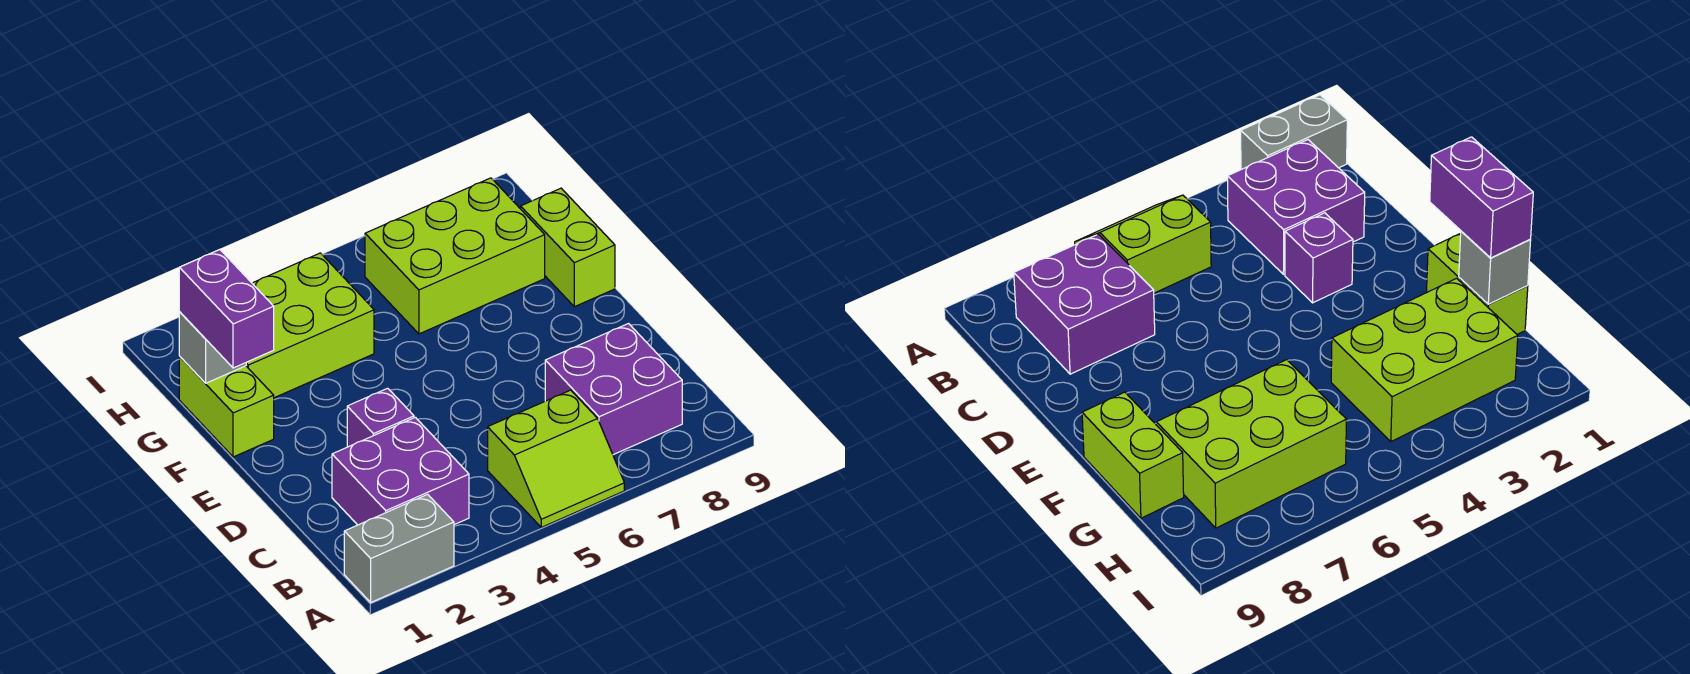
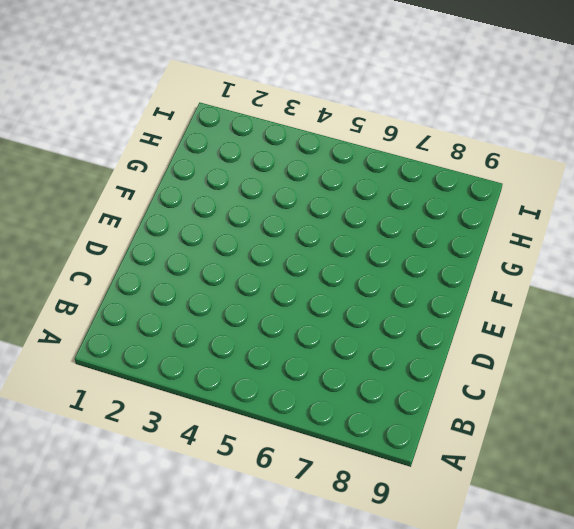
none -> grey 1x2 brick [344,494,454,602]
none -> lime 2x2 slope [488,390,624,527]

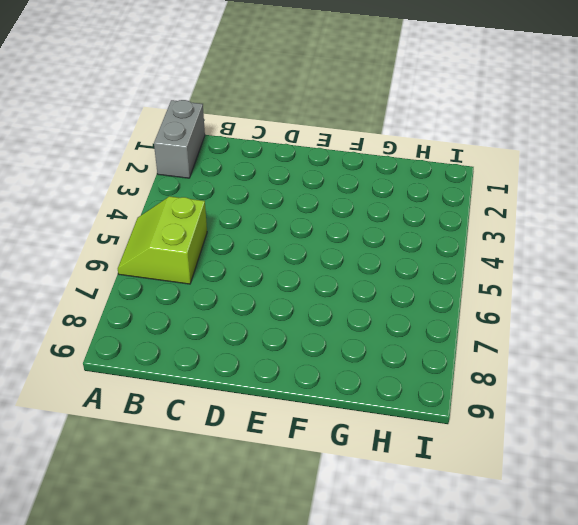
none -> purple 2x2 brick [332,417,469,525]
none -> purple 2x2 brick [545,324,682,455]

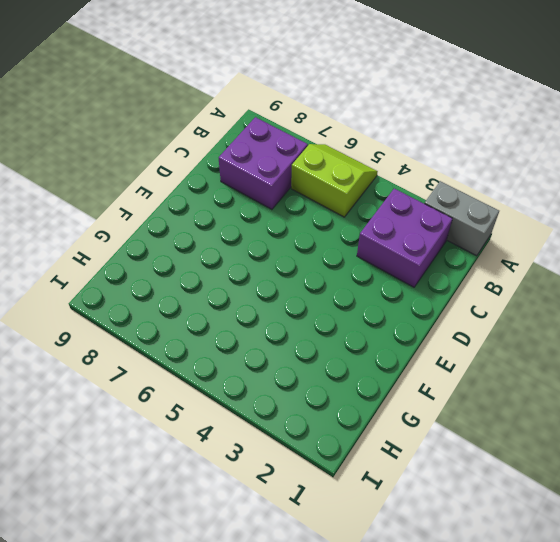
none -> purple 1x1 brick [347,388,414,447]
none -> lime 1x2 brick [179,357,274,457]

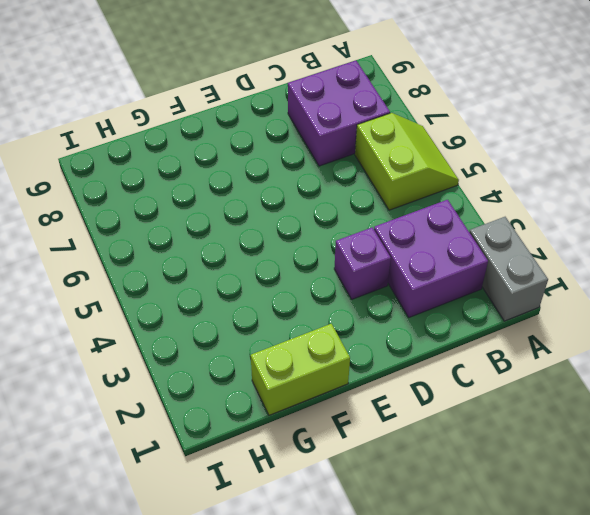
none -> lime 1x2 brick [521,188,615,307]
none -> lime 2x3 brick [246,253,374,398]

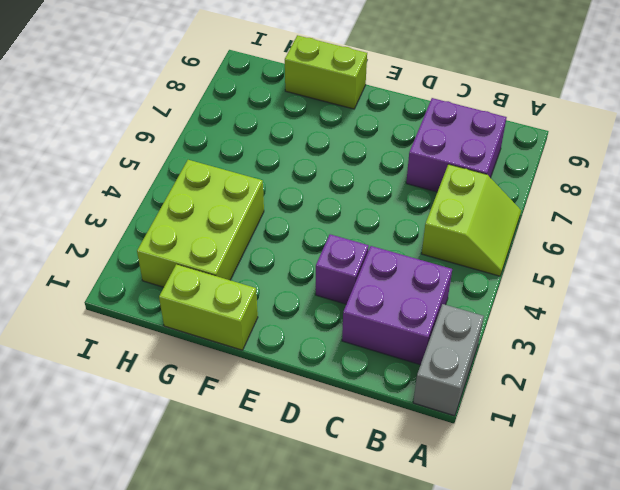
none -> lime 2x3 brick [365,178,545,334]
none -> grey 1x1 brick [179,312,246,383]

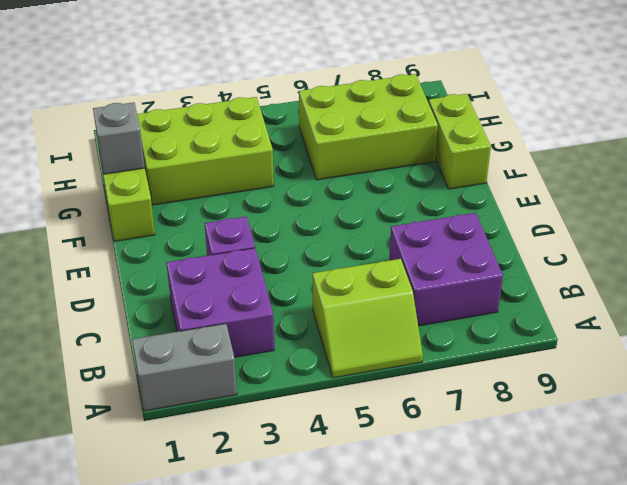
none -> purple 1x2 brick [179,250,274,368]

